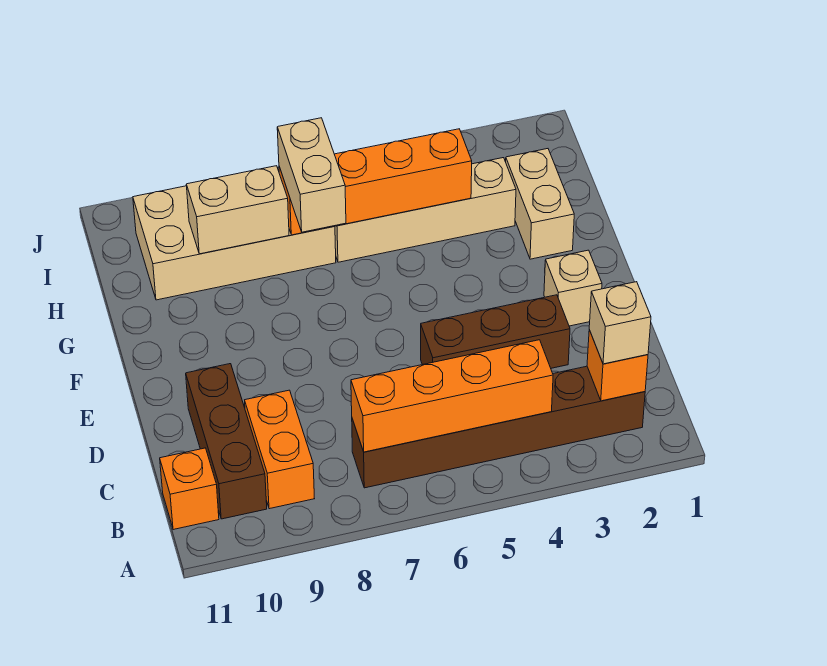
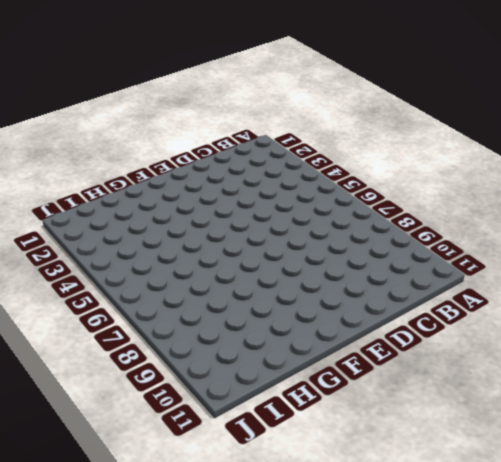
none -> brown 1x6 brick [352,366,645,488]
none -> orange 1x2 brick [245,390,315,509]
none -> brown 1x3 brick [186,364,267,519]

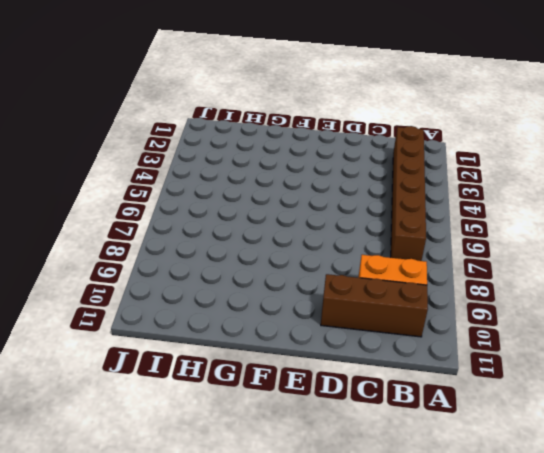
none -> orange 1x1 brick [160,448,219,530]
none -> brown 1x3 brick [421,295,570,368]
none -> tan 1x1 brick [544,250,602,326]

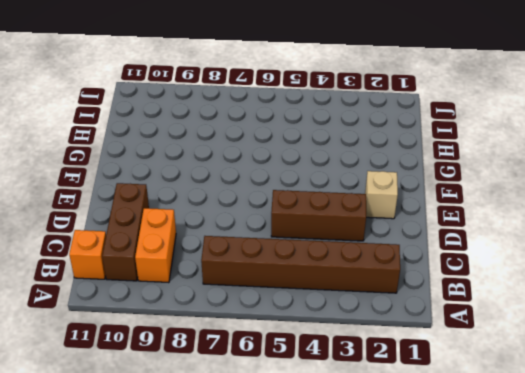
none -> tan 1x2 brick [506,149,574,259]
none -> tan 1x4 brick [335,158,516,262]
none -> tan 2x4 brick [133,167,336,300]

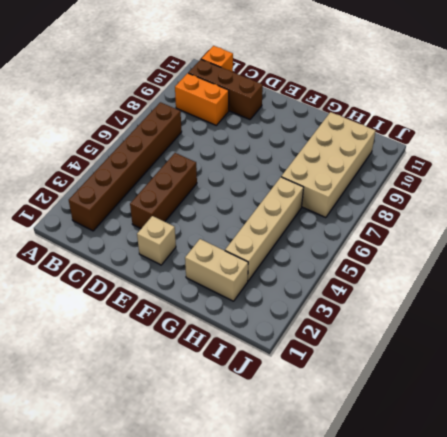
none -> orange 1x1 brick [587,330,648,401]
none -> orange 1x4 brick [351,340,553,452]
none -> orange 1x4 brick [279,129,472,235]

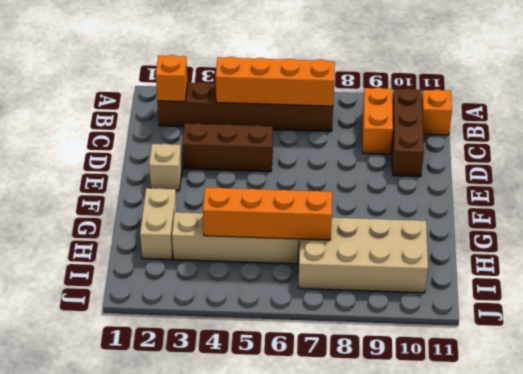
none -> tan 1x2 brick [186,166,289,254]
none -> tan 1x1 brick [589,282,651,364]
none -> tan 1x2 brick [277,118,346,232]

